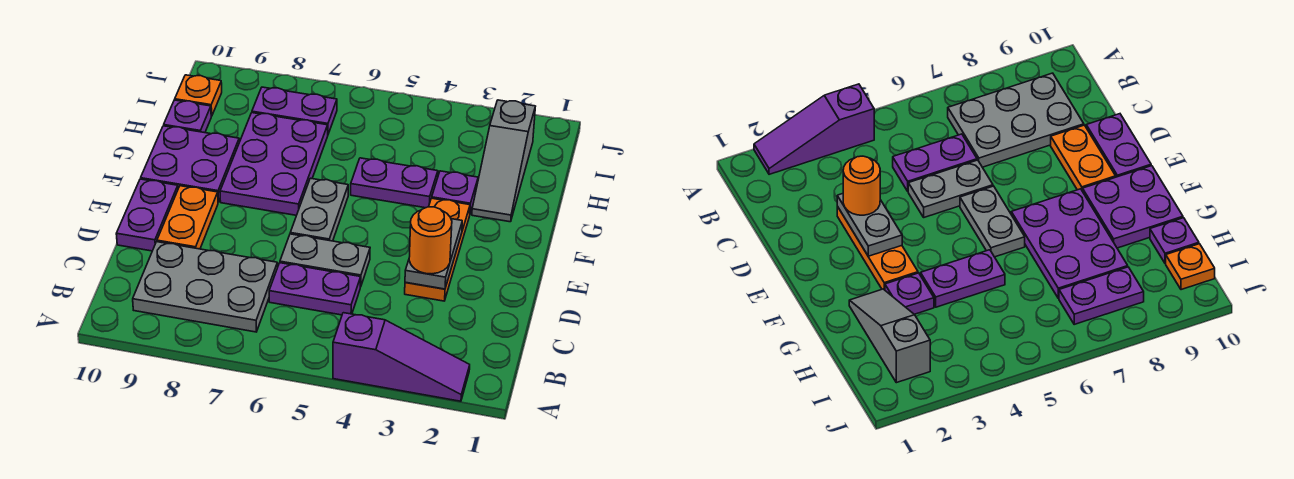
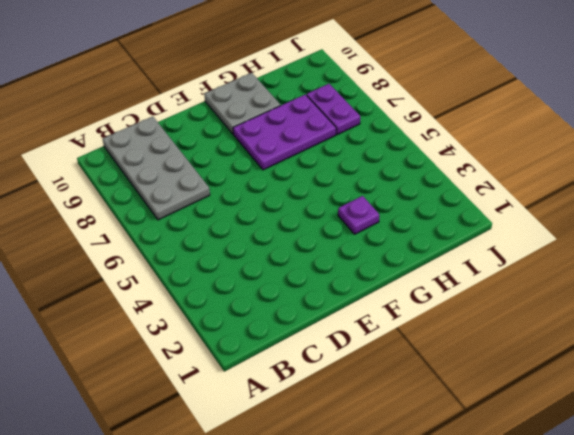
grey 2x4 plate [103,116,210,220] -> grey 2x3 plate [133,242,278,332]
grey 2x2 plate [204,73,281,134] -> purple 2x2 plate [141,126,239,202]
none -> purple 1x3 slope [333,313,470,401]
none -> purple 1x2 plate [269,263,361,315]
none -> orange 1x3 plate [405,198,470,301]

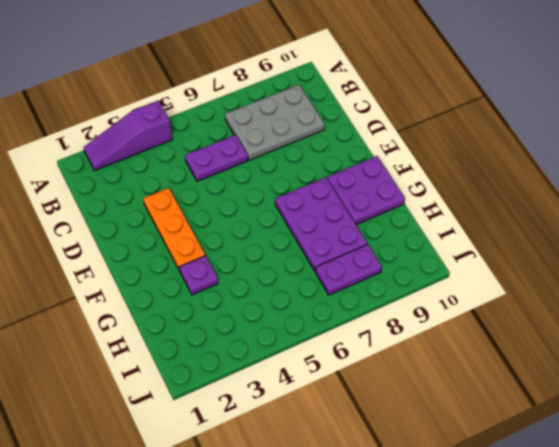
none -> grey 1x2 plate [280,234,370,287]
none -> orange 1x2 plate [157,186,218,249]
none -> purple 1x2 plate [116,179,178,251]

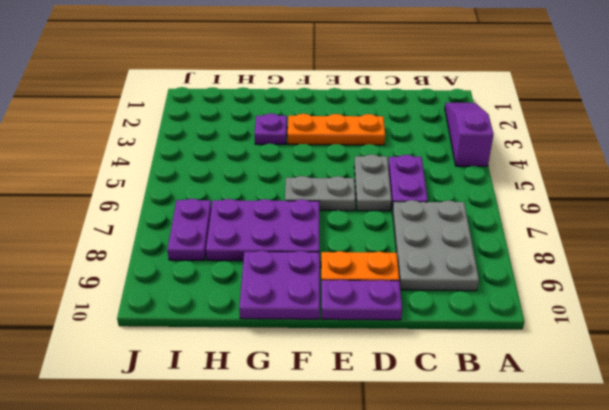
none -> grey 1x3 slope [472,100,535,222]
none -> purple 1x2 plate [351,158,438,208]
none -> purple 1x1 plate [164,100,211,133]

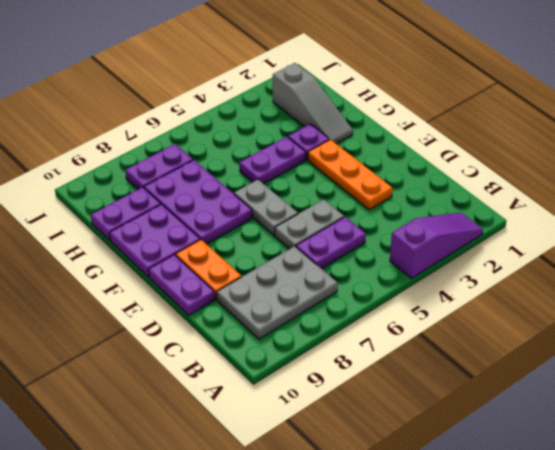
purple 1x2 plate [91,187,161,240] -> purple 1x1 plate [164,100,211,133]
none -> orange 1x1 plate [175,75,222,116]
none -> grey 1x2 plate [405,219,462,289]
none -> orange 1x1 round brick [409,207,452,274]

